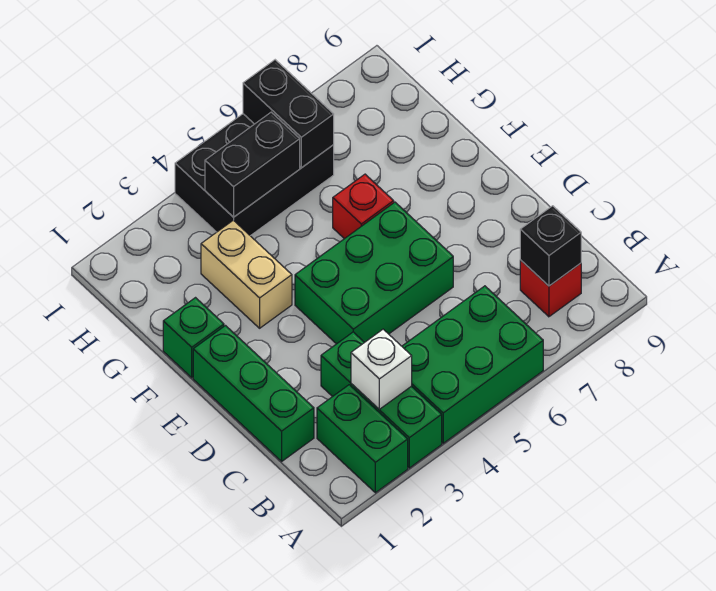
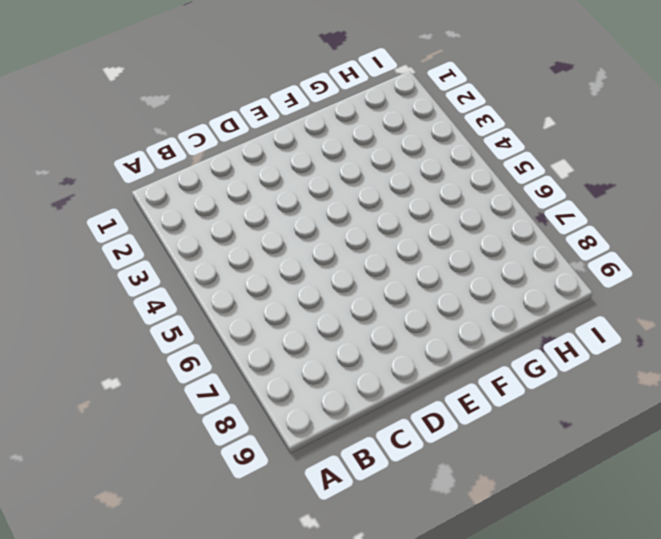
none -> green 1x2 brick [317,385,408,493]
none -> green 1x3 brick [321,332,442,468]
none -> green 2x3 brick [402,286,543,443]

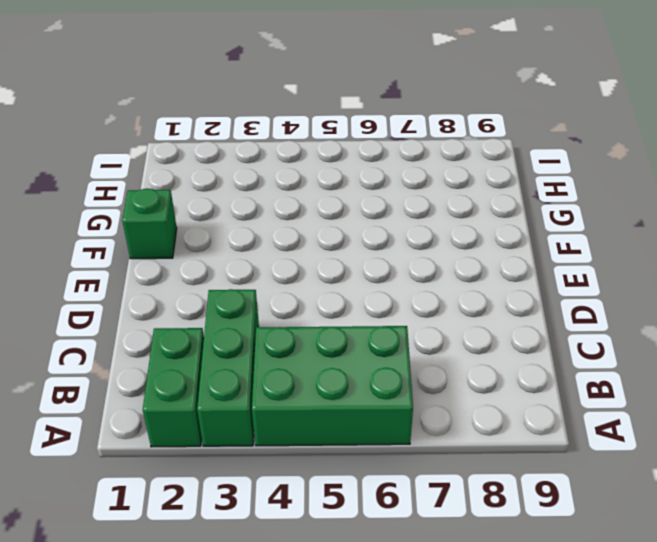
none -> red 1x1 brick [520,260,581,317]
none -> green 1x3 brick [193,326,314,461]
none -> green 2x3 brick [295,202,453,344]

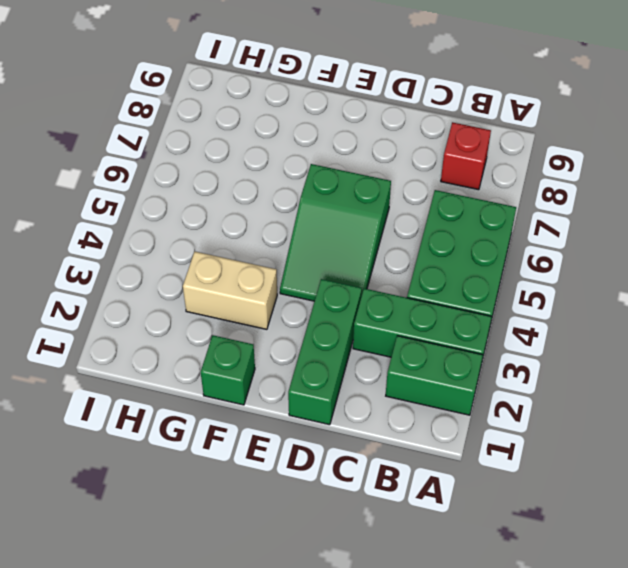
green 1x3 brick [288,279,362,425] -> green 1x3 brick turned to [193,326,314,461]
green 2x3 slope [280,164,391,301] -> green 2x3 brick [295,202,453,344]
none -> red 1x1 brick [333,174,394,239]
none -> black 2x3 brick [175,114,334,236]
none -> white 1x1 brick [351,329,412,409]

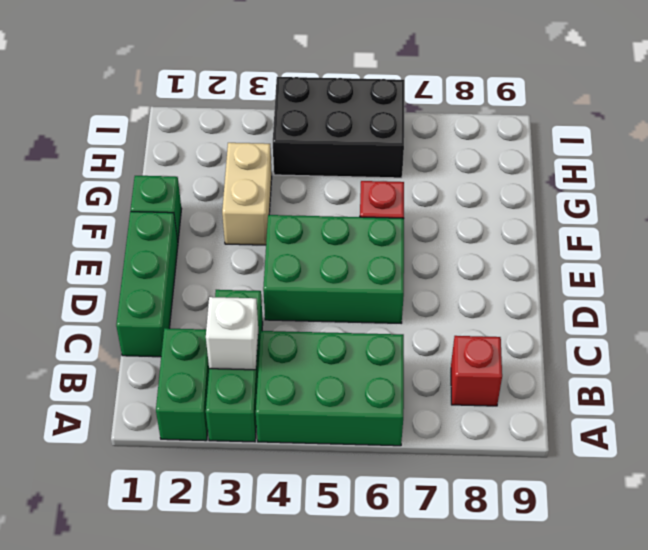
none -> black 1x1 brick [520,206,581,286]
none -> black 1x2 brick [205,112,300,217]
none -> black 1x2 brick [243,60,334,168]

